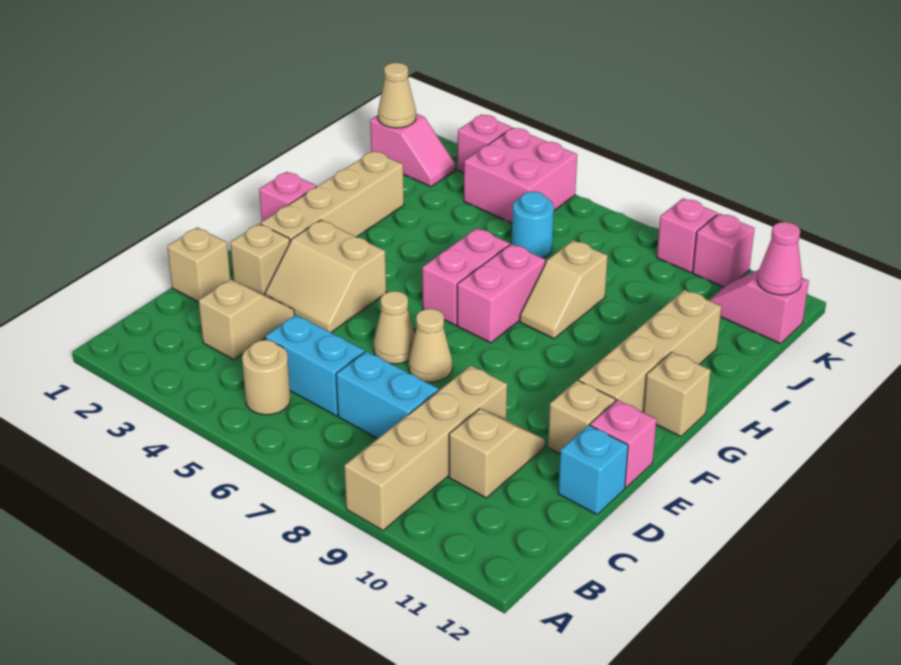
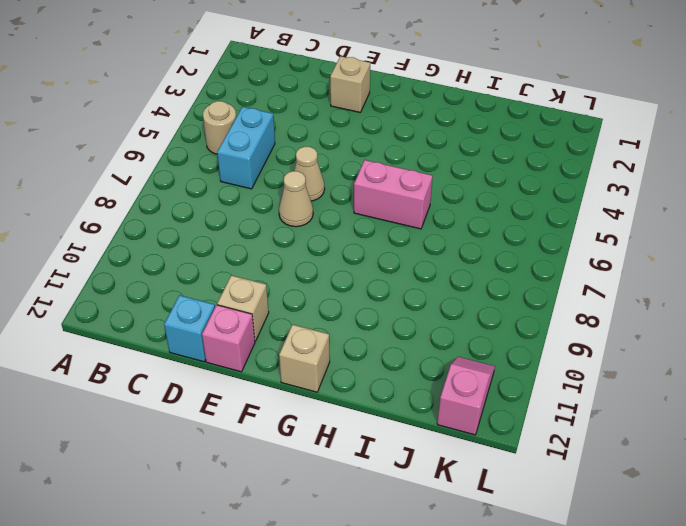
none -> tan 1x4 brick [344,366,507,531]
none -> tan 1x2 slope [199,279,295,360]
none -> cyan 1x2 brick [336,351,439,439]
none -> tan 1x2 slope [449,409,545,498]

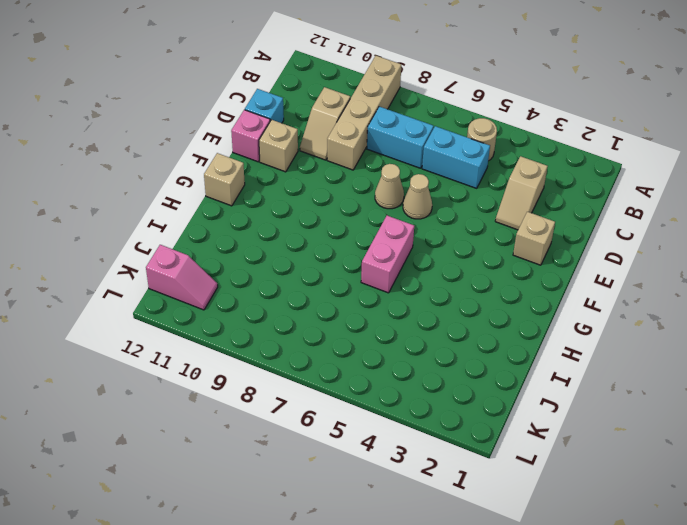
none -> tan 1x1 brick [167,227,230,302]
none -> tan 2x2 slope [265,220,386,332]
none -> tan 1x4 brick [261,151,404,242]
none -> tan 1x4 brick [579,290,721,412]

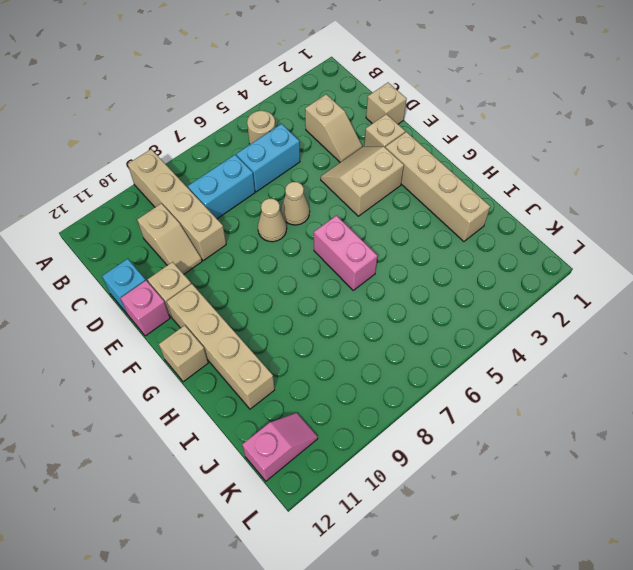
none -> pink 1x1 brick [259,172,316,221]
none -> pink 1x2 brick [457,244,545,343]
none -> tan 1x2 slope [520,240,608,339]
none -> cyan 1x1 round brick [512,192,554,258]

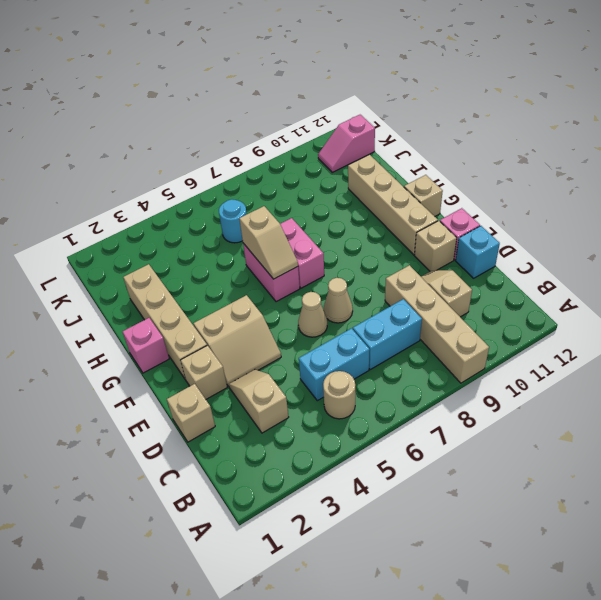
tan 1x2 slope [239,206,298,279] -> tan 1x2 slope moved to [520,240,608,339]
none -> pink 1x2 slope [370,114,455,187]
none -> pink 2x2 brick [464,128,577,223]
none -> pink 1x1 brick [458,114,512,173]
none -> pink 1x1 brick [657,198,717,273]

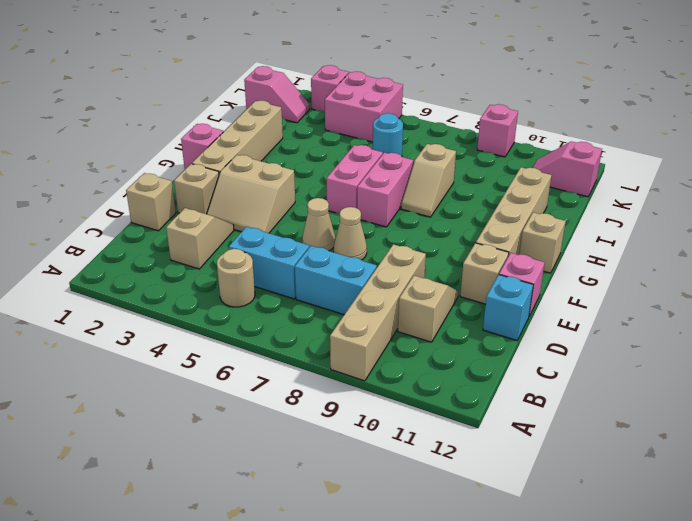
none -> pink 1x1 brick [693,213,755,287]
none -> tan 1x1 cone [378,63,416,128]
none -> pink 1x1 cone [757,222,802,295]

